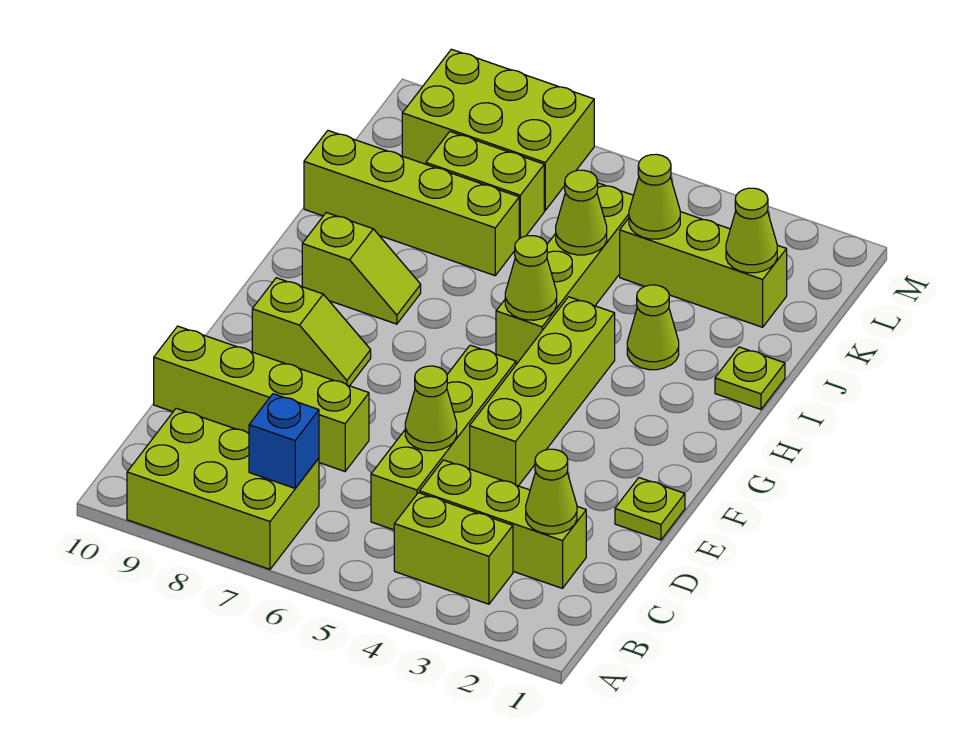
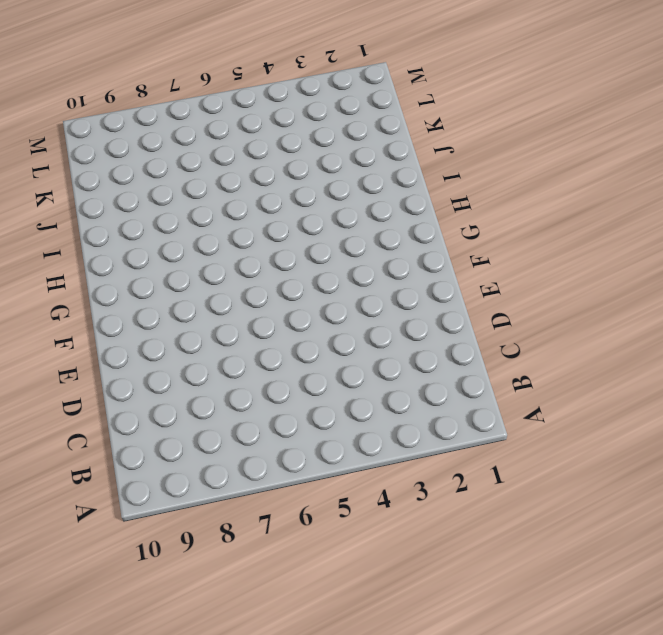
none -> lime 2x3 brick [127,408,319,569]
none -> lime 1x2 brick [394,493,513,604]
none -> lime 1x3 brick [419,460,586,588]

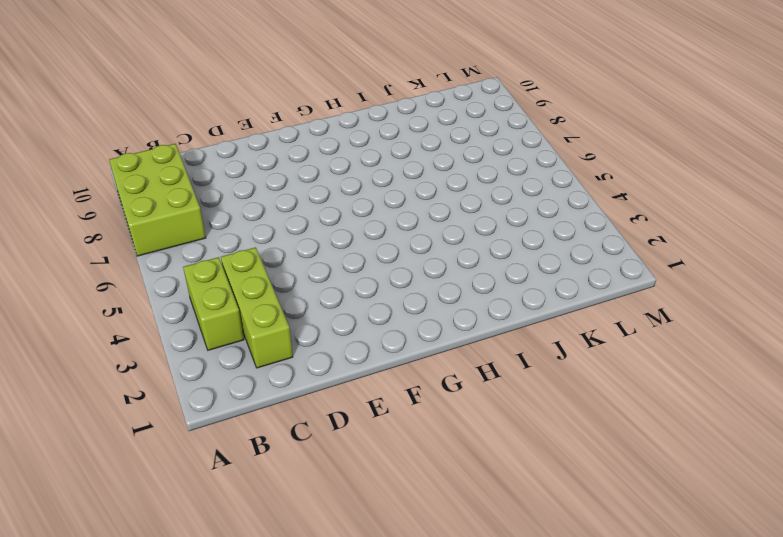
none -> lime 1x4 brick [371,345,516,530]
none -> lime 1x4 brick [154,326,369,471]
none -> lime 1x1 plate [615,478,685,540]

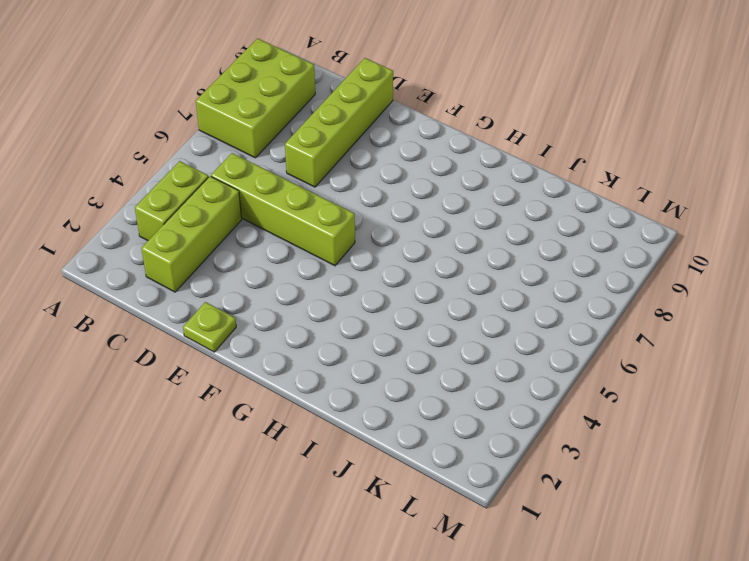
none -> lime 1x4 brick [470,297,615,486]
none -> lime 1x2 slope [252,278,371,386]
none -> lime 1x4 brick [496,183,633,364]

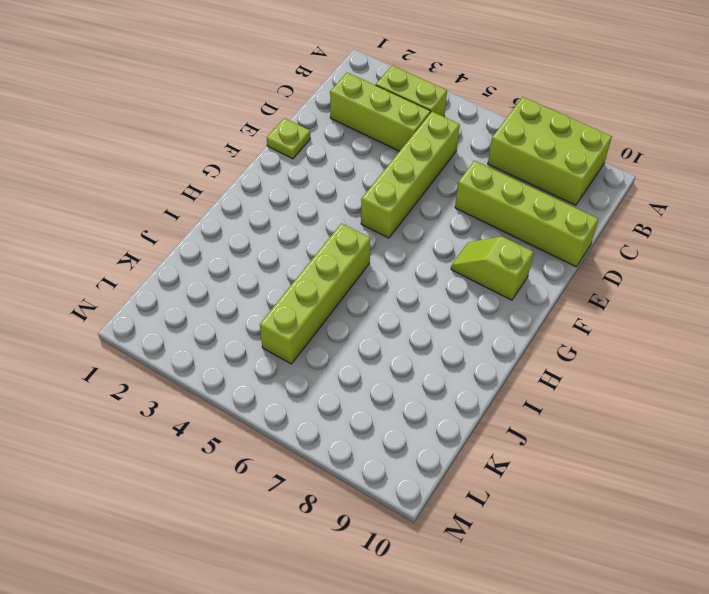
none -> lime 1x4 brick [470,297,615,486]
none -> lime 1x2 slope [302,213,421,324]
none -> lime 1x1 plate [715,347,785,409]

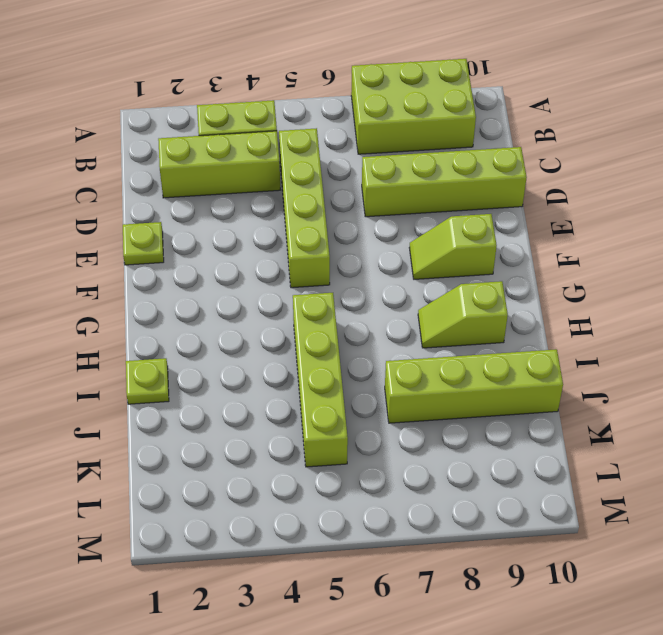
none -> lime 1x4 brick [470,297,615,486]
none -> lime 1x1 cone [627,285,679,370]
none -> lime 1x3 brick [620,212,787,327]

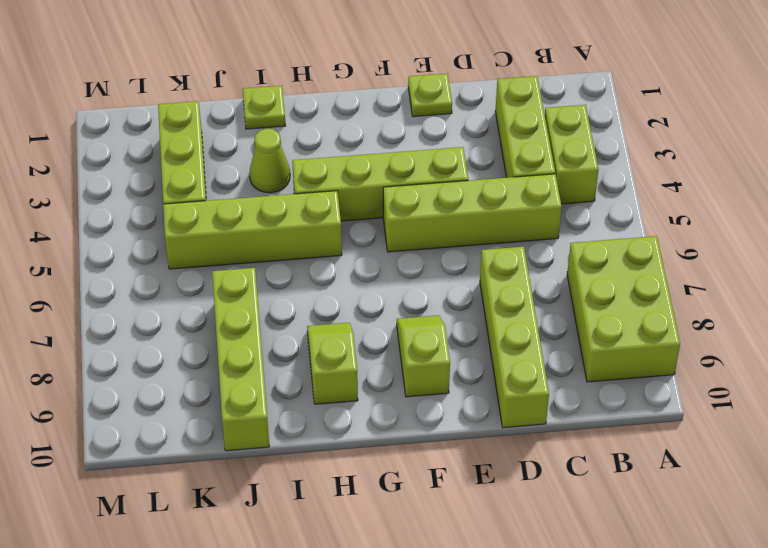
none -> lime 1x2 brick [426,132,544,239]
none -> lime 2x3 brick [402,49,594,210]
none -> blue 1x1 brick [249,394,319,488]

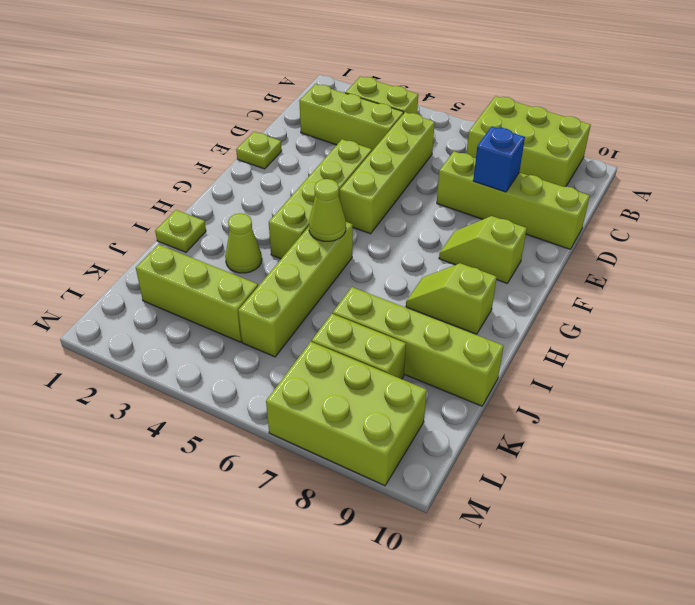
blue 1x1 brick [473,127,525,192] -> blue 1x1 brick moved to [249,394,319,488]
none -> lime 1x1 cone [526,449,577,534]
none -> lime 1x1 cone [405,366,457,451]
none -> lime 1x1 cone [556,170,607,255]

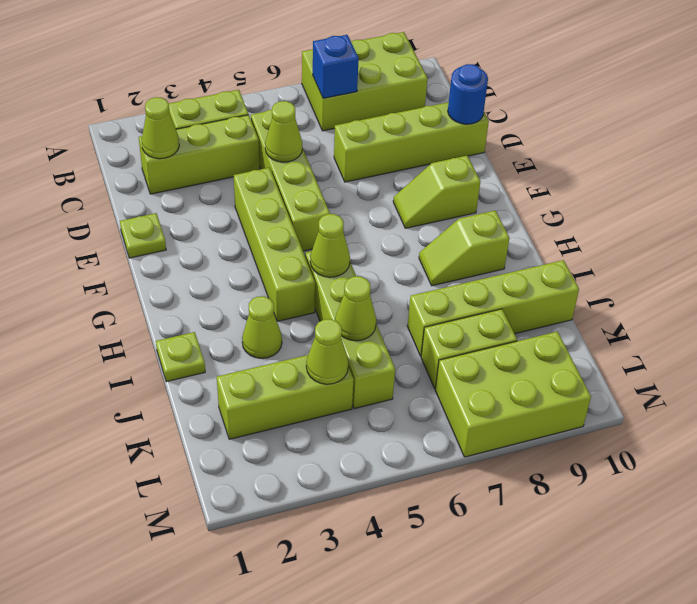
blue 1x1 round brick [448,64,488,124] -> none
none -> lime 1x1 cone [726,188,777,273]

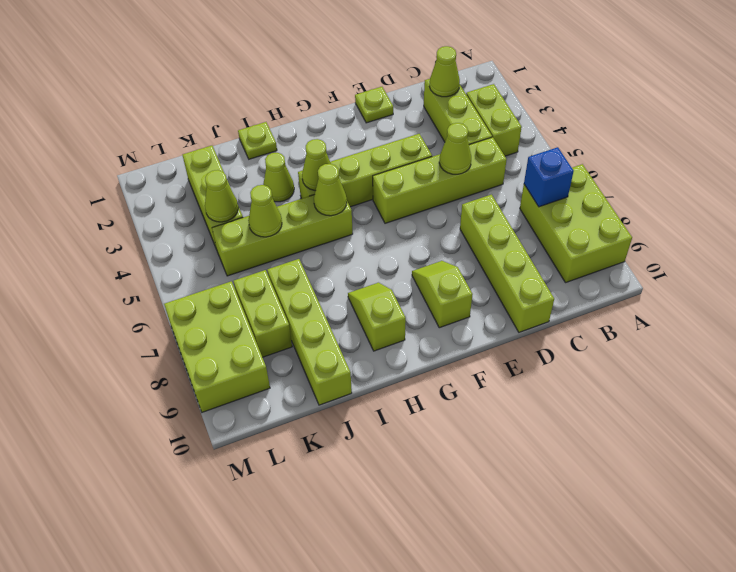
lime 1x1 cone [302,139,331,191] -> lime 1x1 cone moved to [726,188,777,273]

